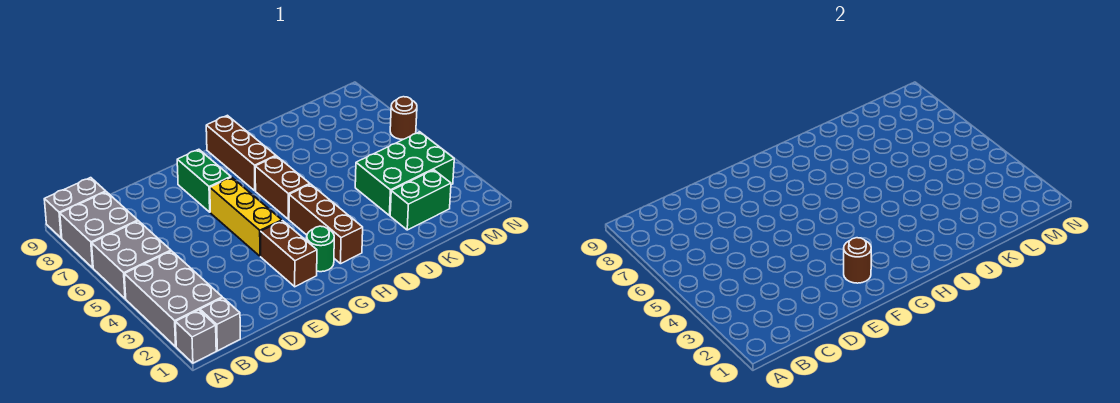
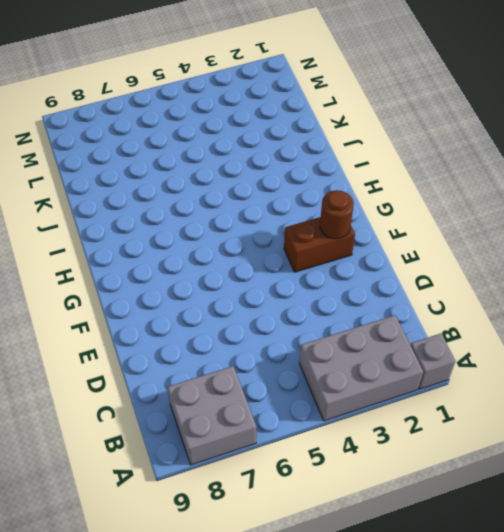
none -> grey 2x2 brick [92,221,171,299]
none -> grey 1x2 brick [44,178,106,238]
none -> grey 1x1 brick [200,298,240,351]

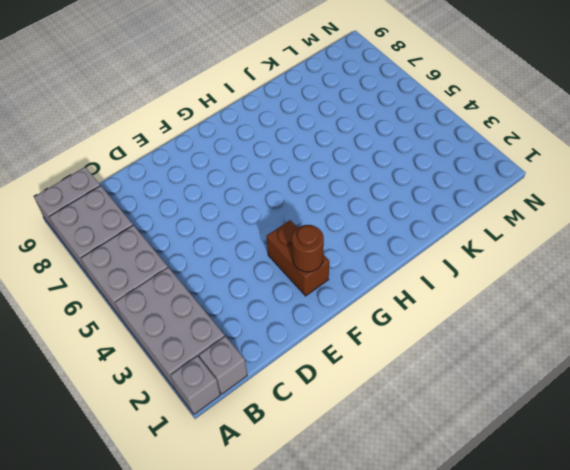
none -> yellow 1x3 brick [210,177,282,256]
none -> green 1x2 brick [177,149,231,212]
none -> green 1x1 round brick [307,226,334,272]

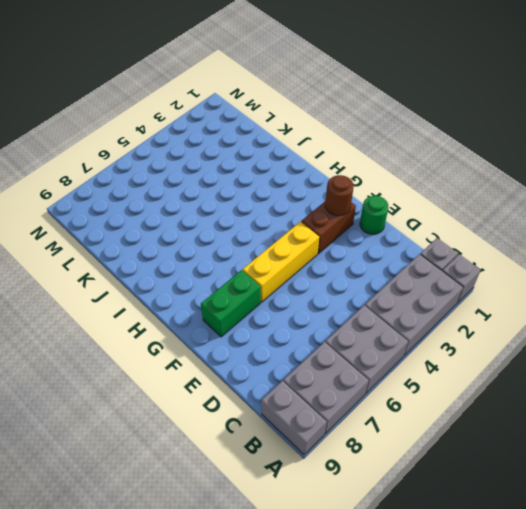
green 1x1 round brick [360,196,389,234] -> green 1x1 round brick moved to [307,226,334,272]
none -> brown 1x3 brick [289,184,363,264]
none -> brown 1x2 brick [255,156,310,219]
none -> brown 1x3 brick [206,115,276,191]

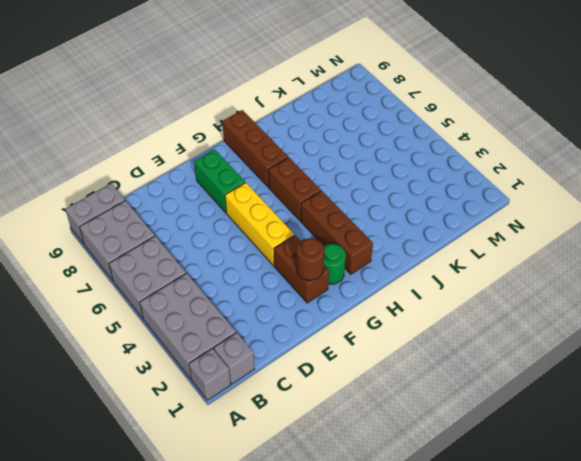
none -> green 1x2 brick [390,170,451,230]
none -> green 2x3 brick [355,132,454,216]
none -> brown 1x1 round brick [390,97,417,139]

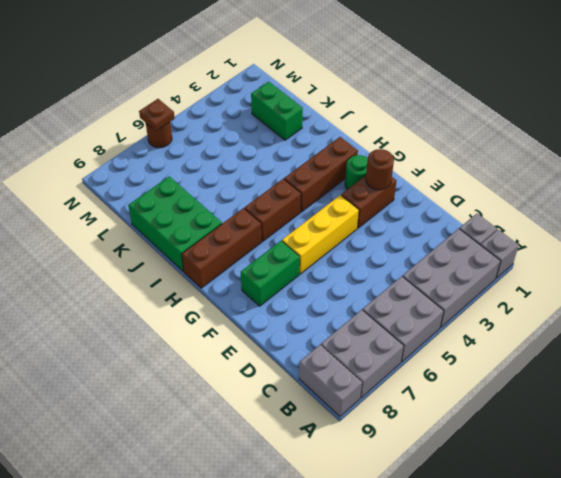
green 2x3 brick [128,176,222,271] -> green 2x3 brick moved to [355,132,454,216]
brown 1x1 plate [139,99,175,131] -> none

